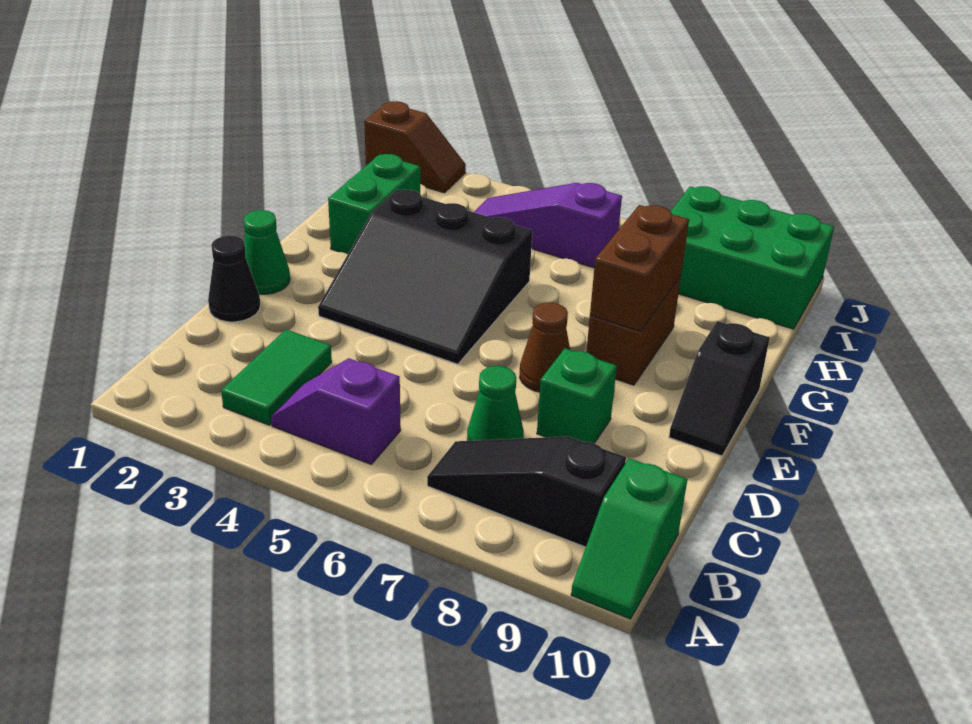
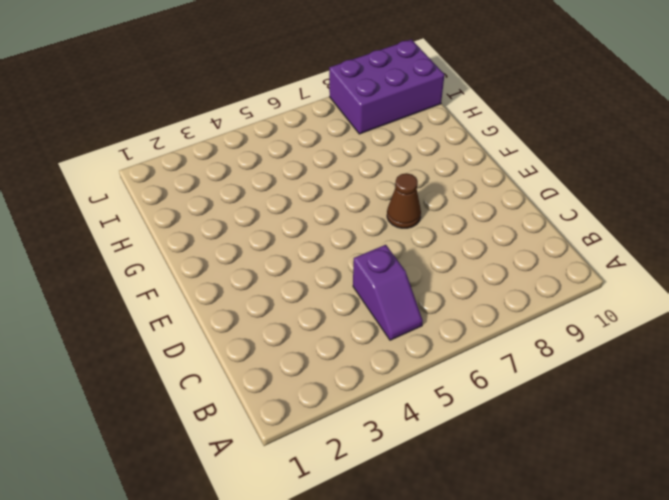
purple 1x2 slope [353,245,423,340] -> purple 1x2 slope turned to [271,358,401,464]
purple 2x3 brick [329,39,445,134] -> green 2x3 brick [671,186,834,329]
none -> green 1x2 slope [571,458,687,619]
none -> green 1x2 tile [221,329,332,425]
none -> black 1x3 slope [427,436,626,547]

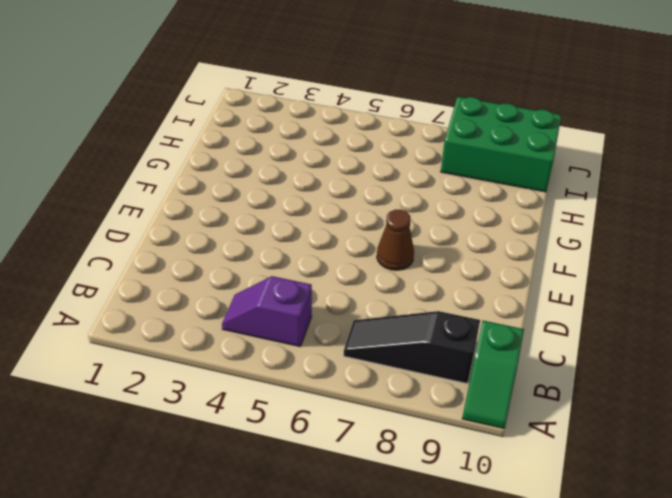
none -> green 1x2 tile [221,329,332,425]
none -> green 1x1 cone [467,366,524,441]
none -> black 1x1 cone [208,236,260,322]

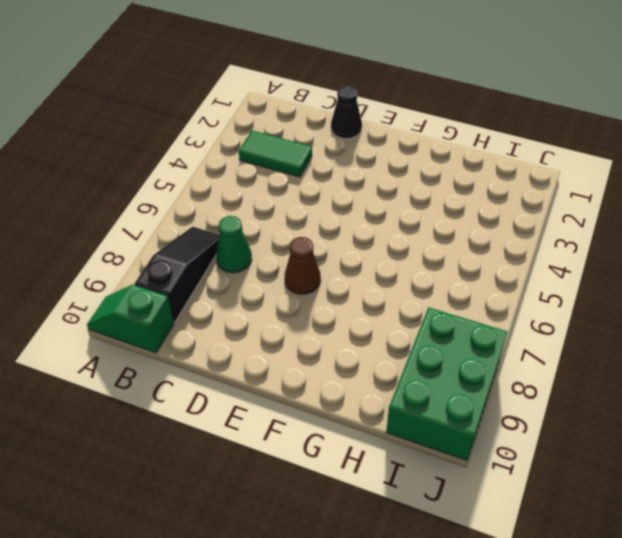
none -> purple 1x2 slope [271,358,401,464]
none -> green 1x1 brick [537,348,617,443]
none -> green 1x1 cone [244,210,290,294]

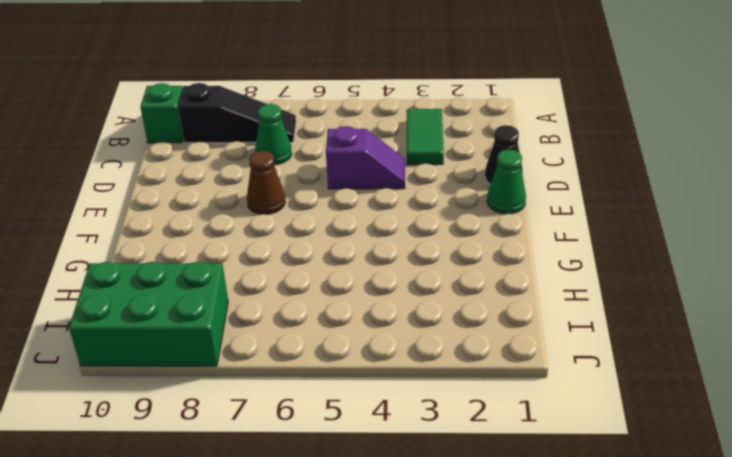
purple 1x2 slope [326,126,405,189] -> purple 1x2 slope moved to [271,358,401,464]
none -> green 1x1 brick [537,348,617,443]
none -> black 3x3 slope [318,190,532,364]
none -> black 1x2 slope [669,321,770,456]

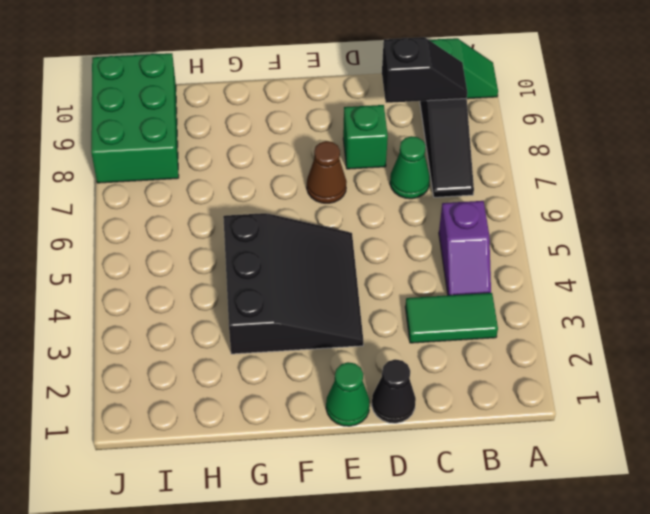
black 1x2 slope [382,37,467,103] -> black 1x2 slope moved to [669,321,770,456]
none -> brown 1x2 brick [586,276,681,385]
none -> green 1x2 brick [328,154,420,254]
none -> purple 1x3 slope [474,183,622,268]

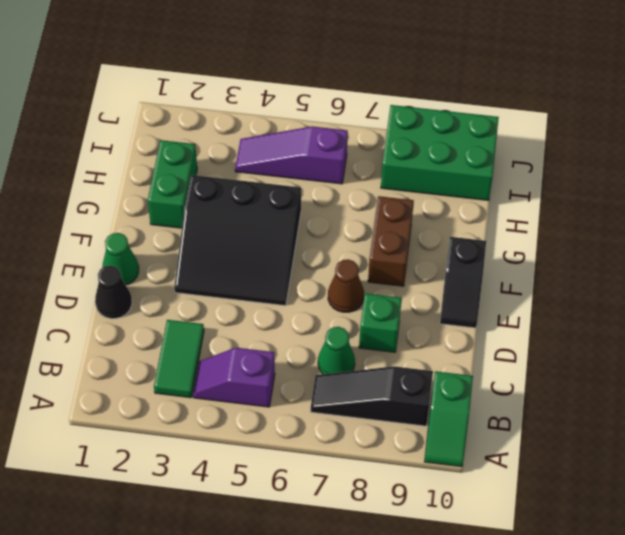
none -> brown 1x2 slope [364,101,466,193]
none -> brown 1x2 brick [590,205,689,331]

